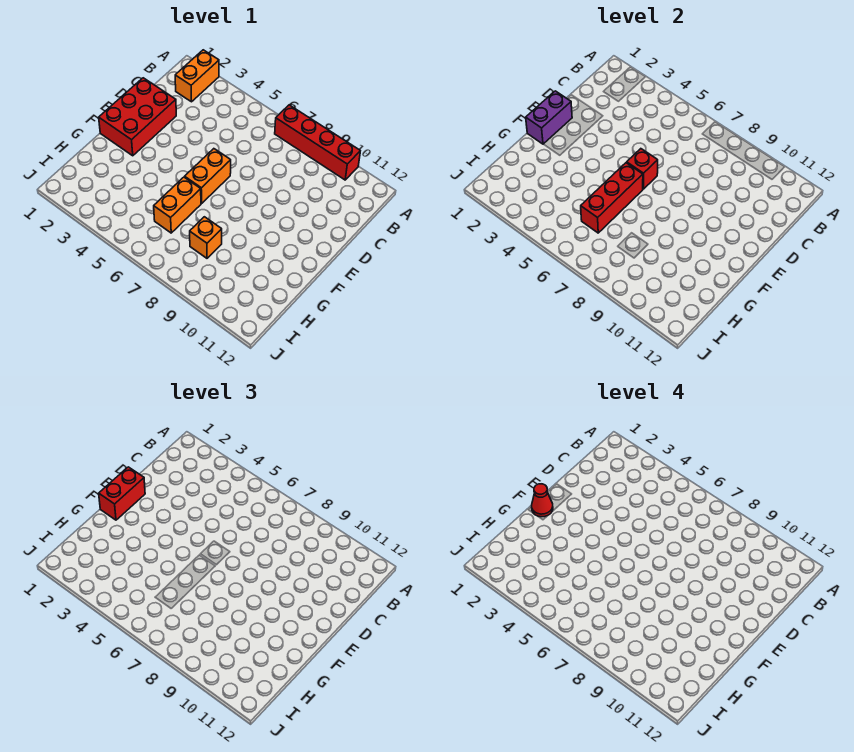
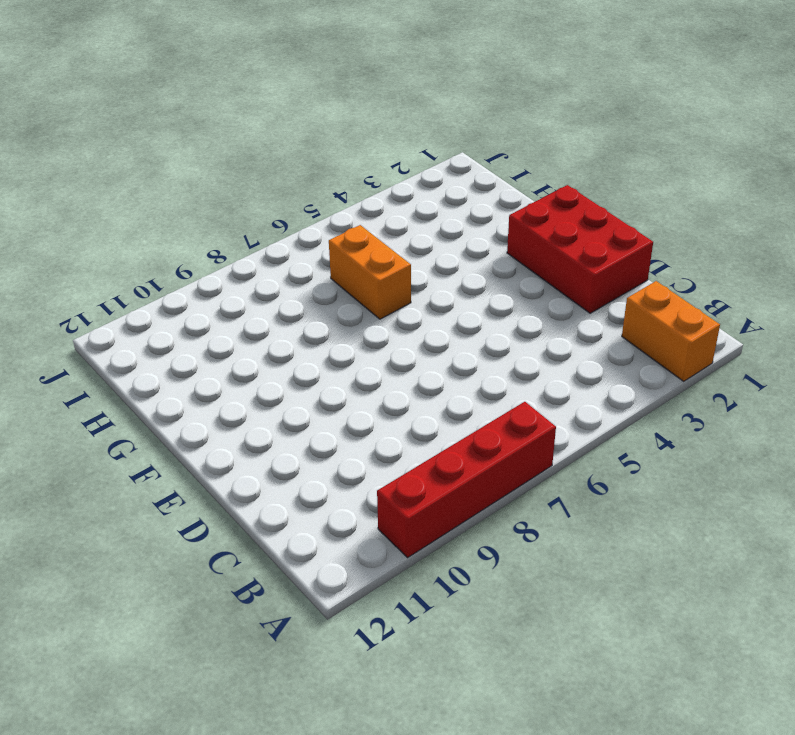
none -> orange 1x2 brick [185,149,231,203]
none -> orange 1x1 brick [190,217,222,258]

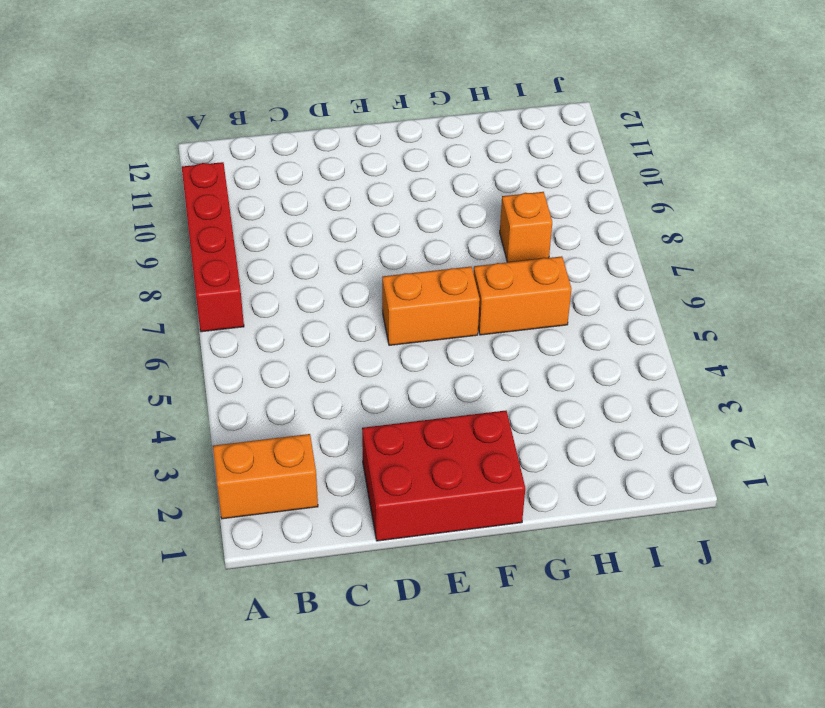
none -> purple 1x2 brick [526,91,572,144]
none -> red 1x1 brick [627,149,658,189]

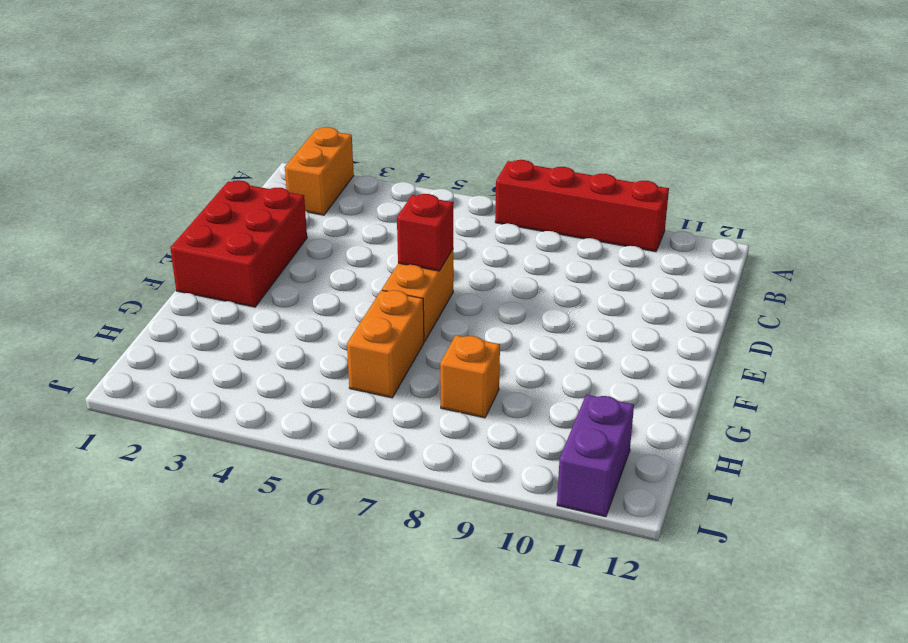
purple 1x2 brick [557,394,634,517] -> purple 1x2 brick moved to [526,91,572,144]
none -> red 1x3 brick [581,163,643,233]
none -> red 1x2 brick [99,467,145,520]

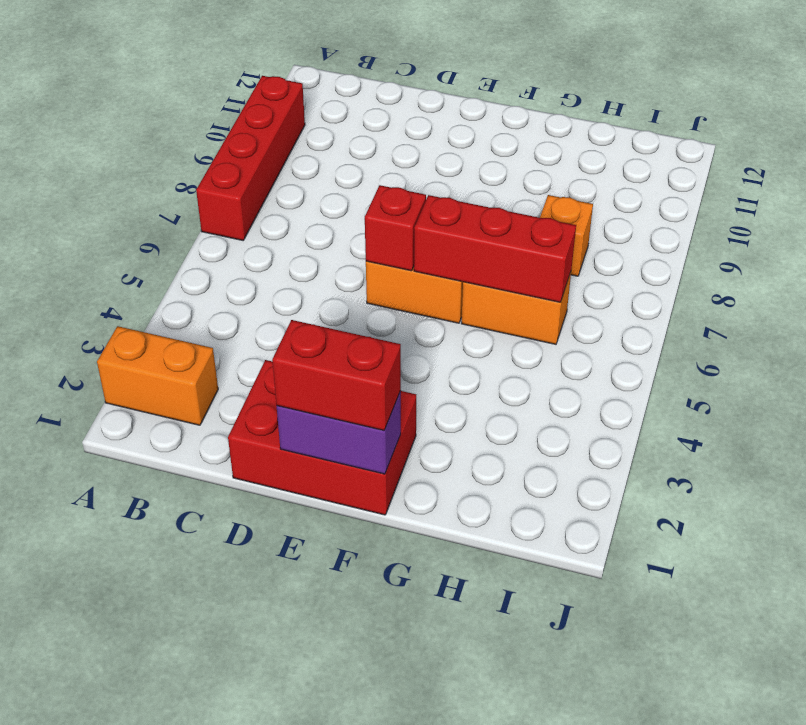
none -> red 1x1 cone [532,484,553,517]

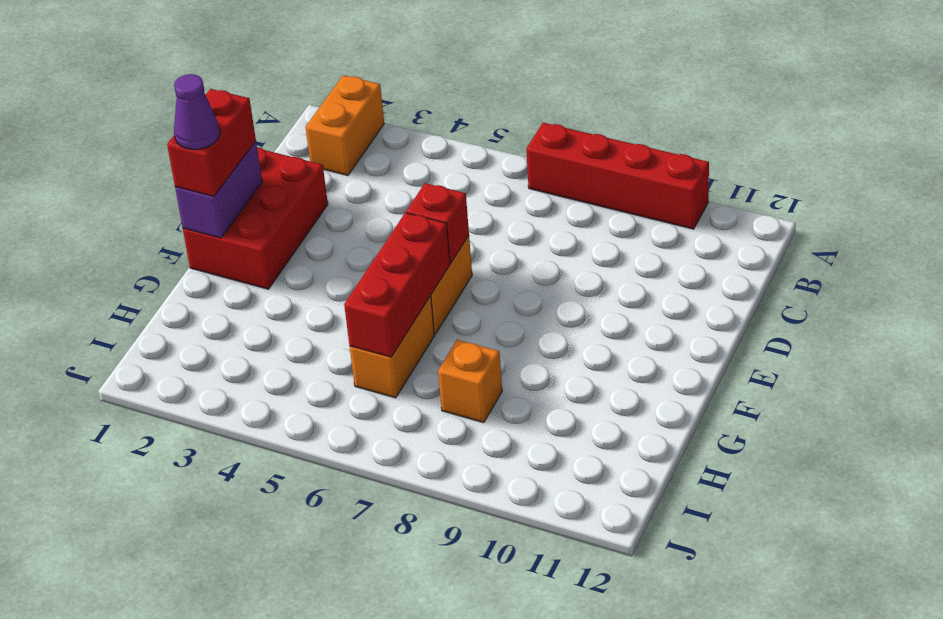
purple 1x1 cone [174,74,220,150] -> red 1x1 cone [532,484,553,517]

